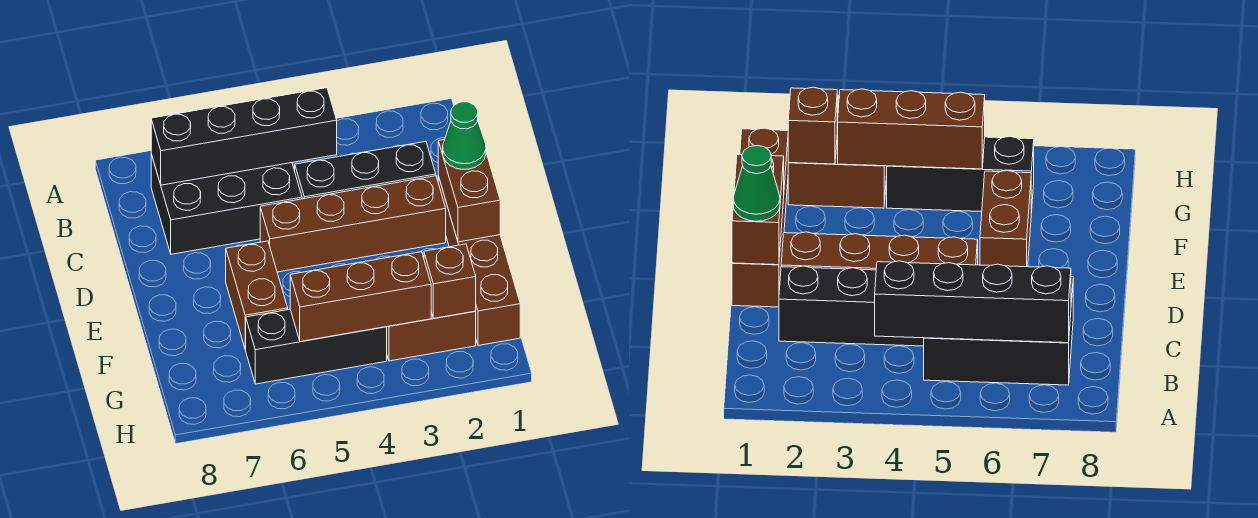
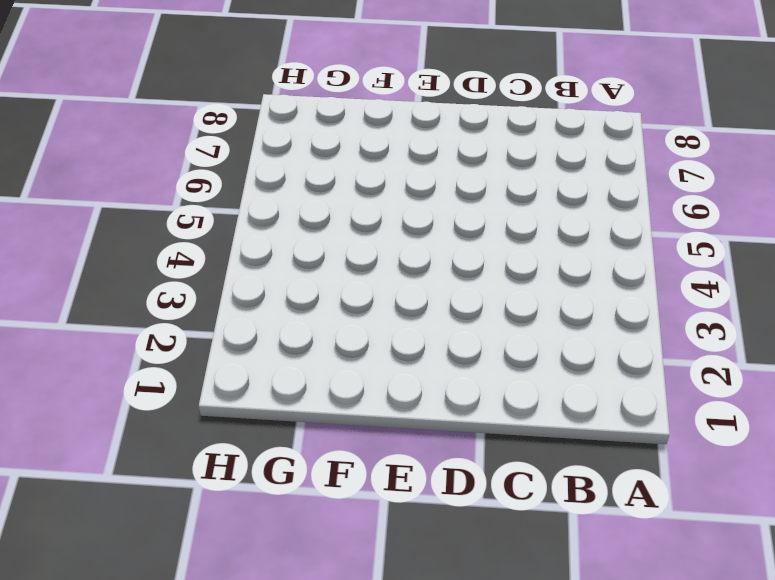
none -> black 2x3 brick [151,154,302,254]
none -> black 1x3 brick [295,142,436,199]
none -> brown 1x4 brick [438,176,520,346]

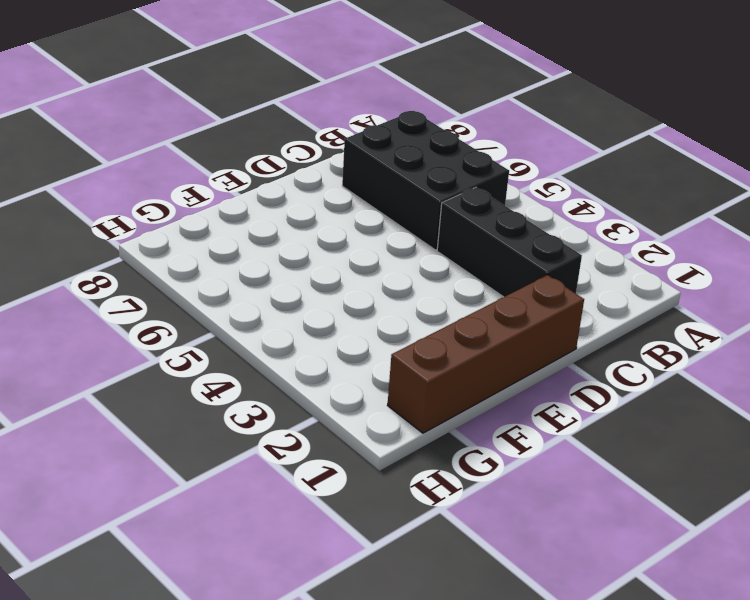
none -> brown 1x4 brick [260,176,446,272]
none -> brown 1x2 brick [226,241,288,350]
none -> brown 1x2 brick [387,311,476,361]

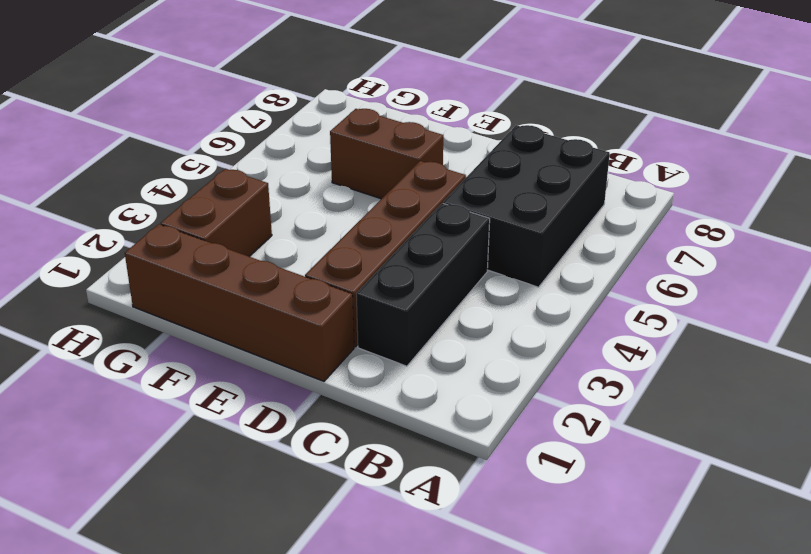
none -> black 1x3 brick [246,309,387,384]
none -> black 1x4 brick [151,88,337,185]
none -> brown 1x2 brick [438,139,500,242]

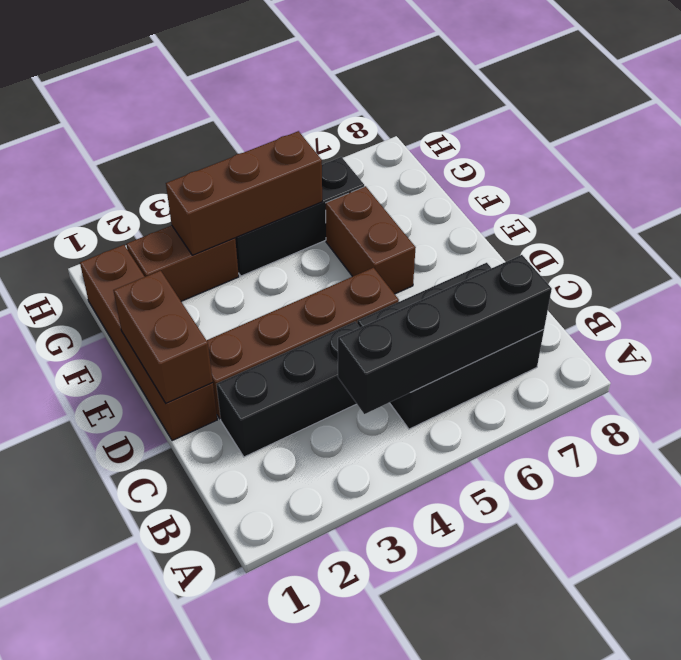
none -> brown 1x1 brick [424,244,476,318]
none -> green 1x1 cone [443,102,486,170]

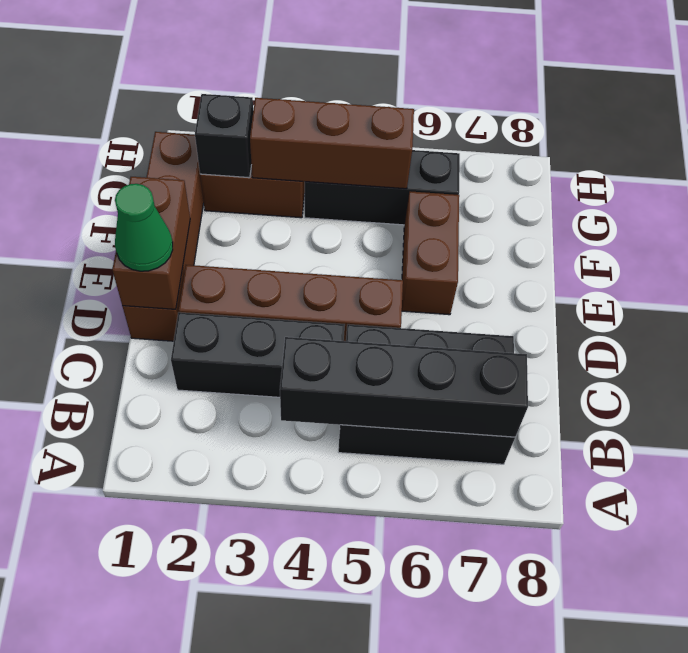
black 1x1 brick [195,94,253,178] -> brown 1x1 brick [424,244,476,318]

